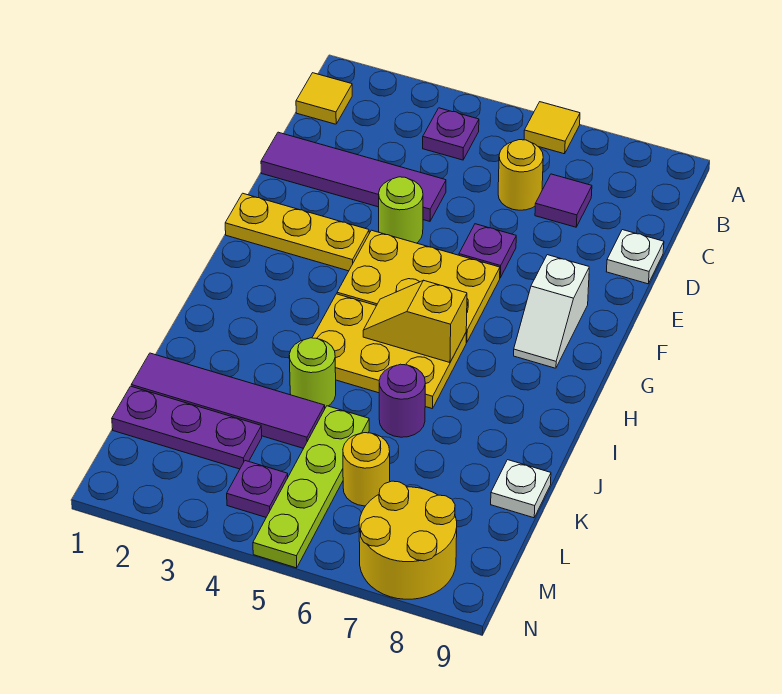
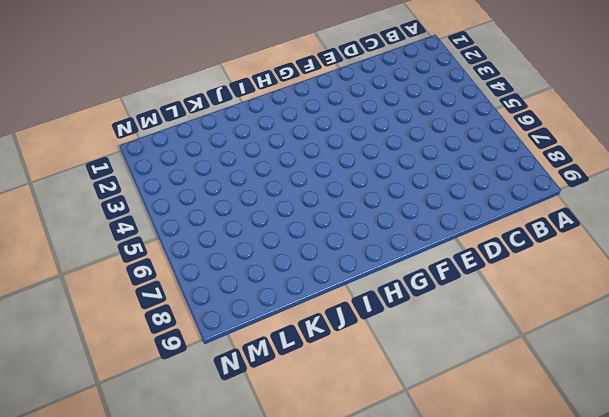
none -> yellow 1x1 tile [524,102,580,154]
none -> yellow 1x1 tile [296,73,352,124]
none -> purple 1x1 plate [423,108,479,160]

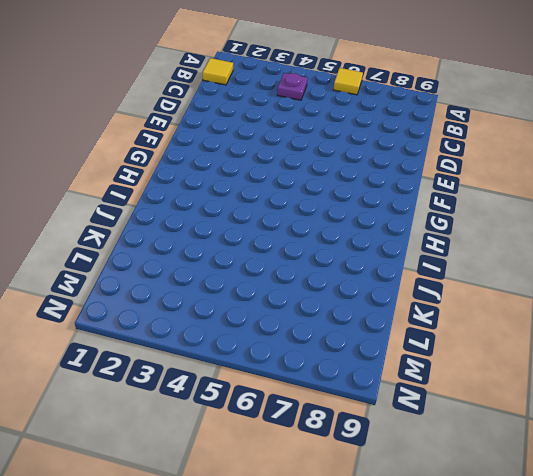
none -> yellow 1x1 round brick [498,140,543,210]
none -> purple 1x1 tile [535,174,592,227]
none -> purple 1x4 tile [261,132,446,221]

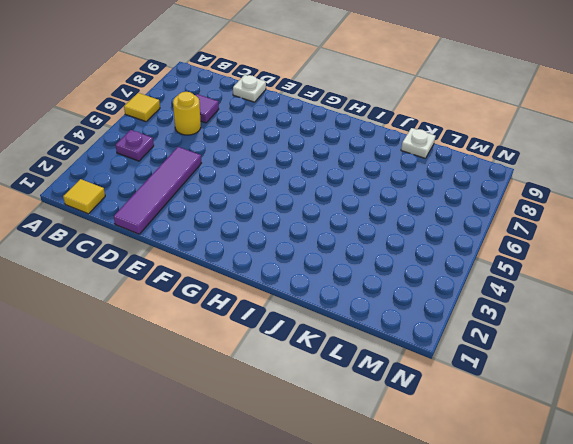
none -> lime 1x1 round brick [379,177,423,243]
none -> purple 1x1 plate [459,224,516,278]
none -> yellow 1x3 plate [225,193,369,271]

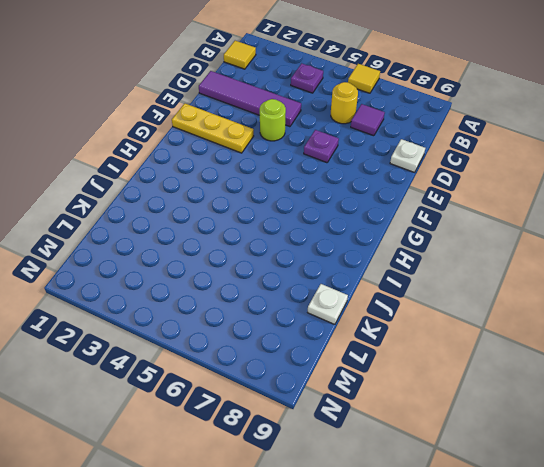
none -> yellow 2x3 plate [337,230,500,342]
none -> white 1x2 slope [514,255,589,368]
none -> yellow 2x3 plate [312,294,466,409]

